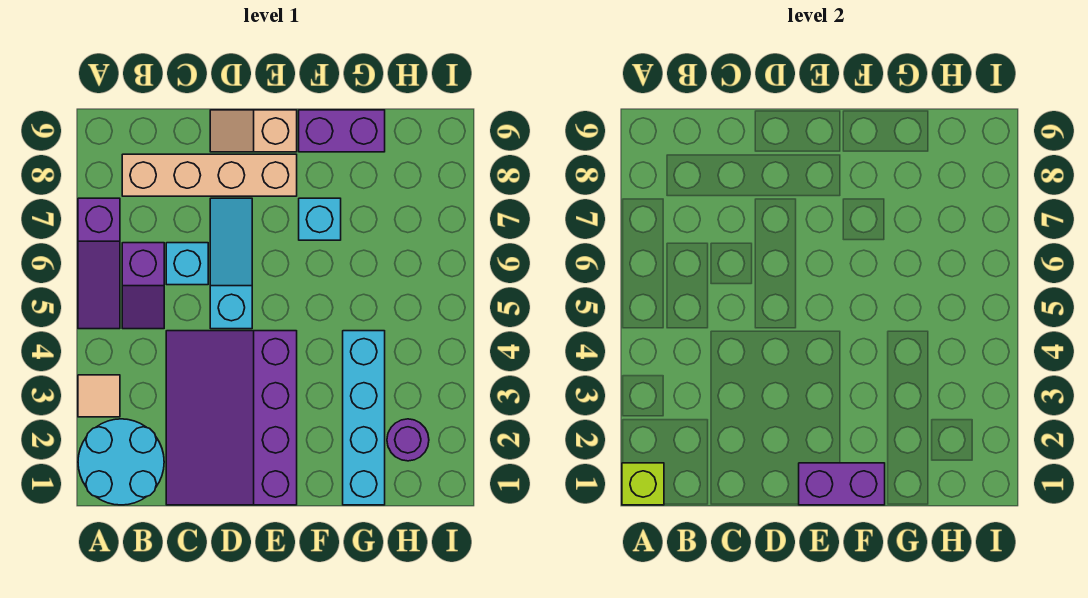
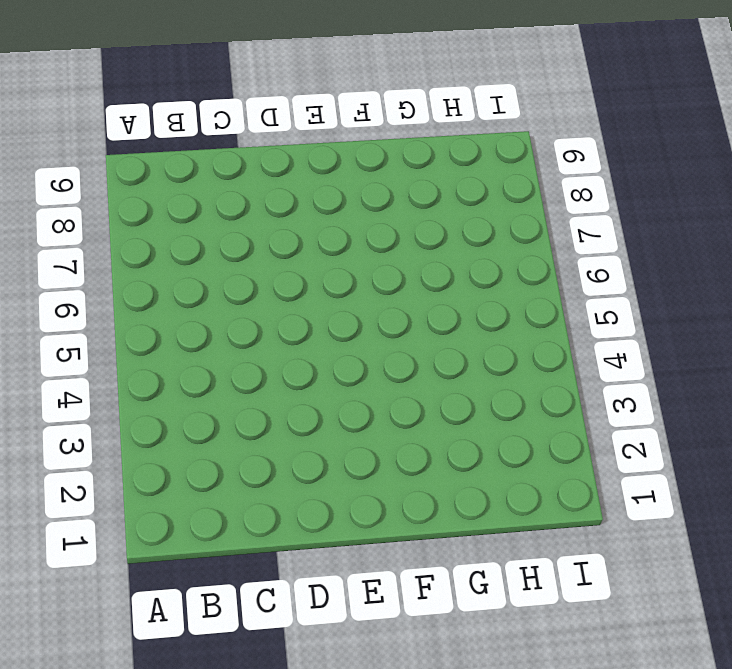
none -> cyan 2x2 round brick [78,419,164,505]
none -> tan 1x1 tile [78,375,120,417]
none -> purple 1x3 slope [78,198,120,329]

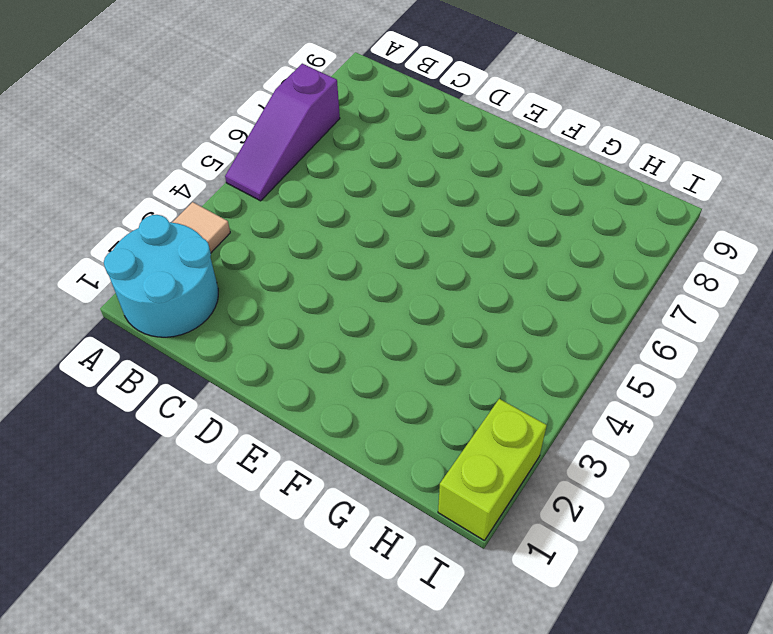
lime 1x2 brick [438,399,547,541] -> none
none -> purple 1x2 slope [122,243,164,329]
none -> tan 1x4 brick [122,154,297,196]
none -> purple 3x4 slope [166,331,297,505]

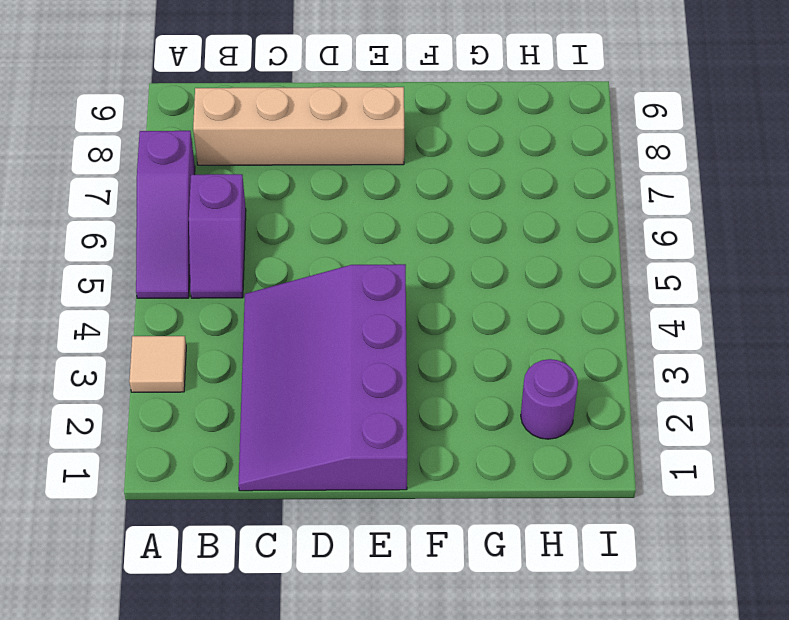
none -> cyan 2x2 round brick [78,419,164,505]
none -> cyan 1x1 brick [166,243,208,285]
none -> cyan 1x3 slope [210,198,252,329]

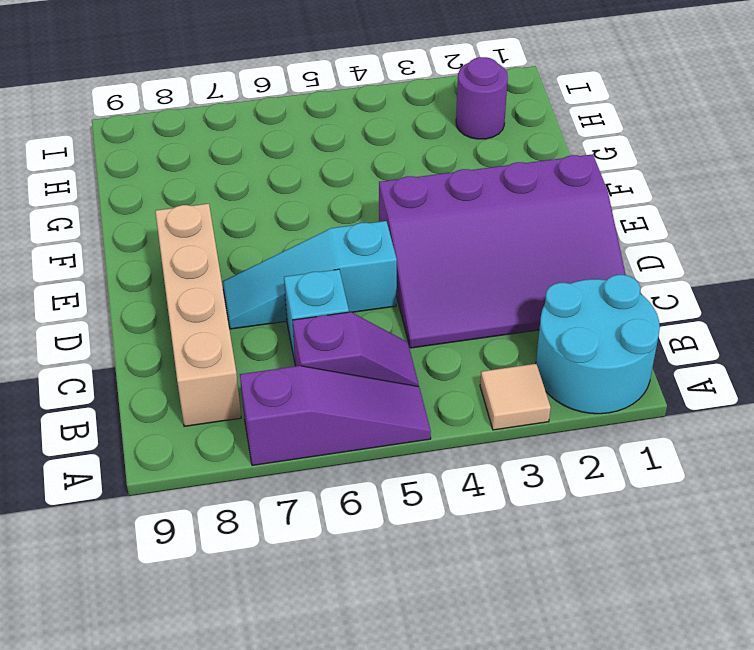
none -> tan 1x2 slope [210,110,297,152]
none -> cyan 1x1 brick [299,198,341,240]
none -> purple 1x2 brick [299,110,385,152]

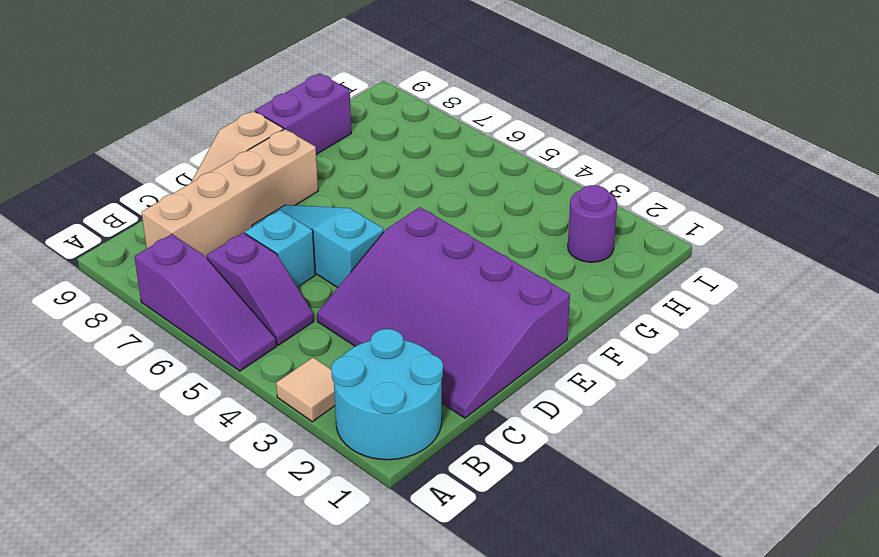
none -> cyan 1x1 brick [299,198,341,240]
none -> cyan 1x4 brick [343,331,385,505]
none -> lime 1x1 brick [622,463,664,505]

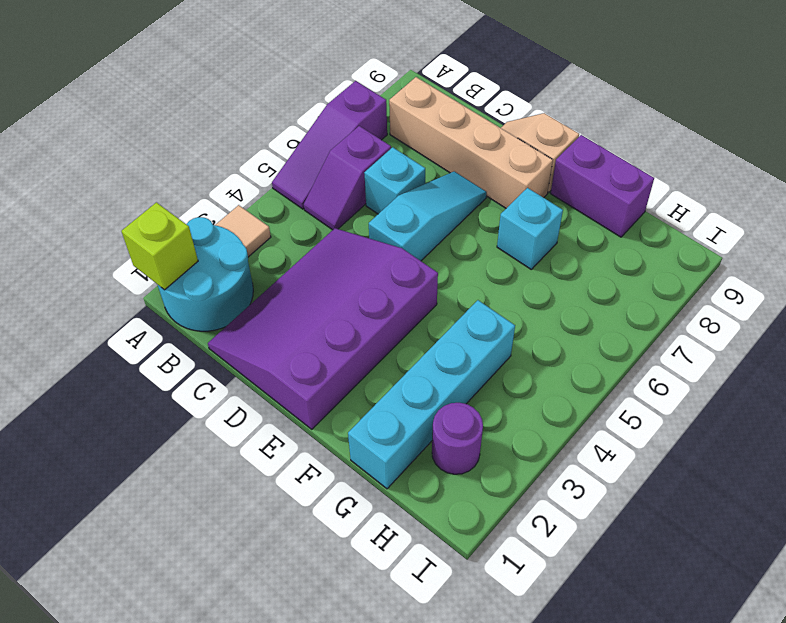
none -> purple 1x2 brick [799,463,885,505]

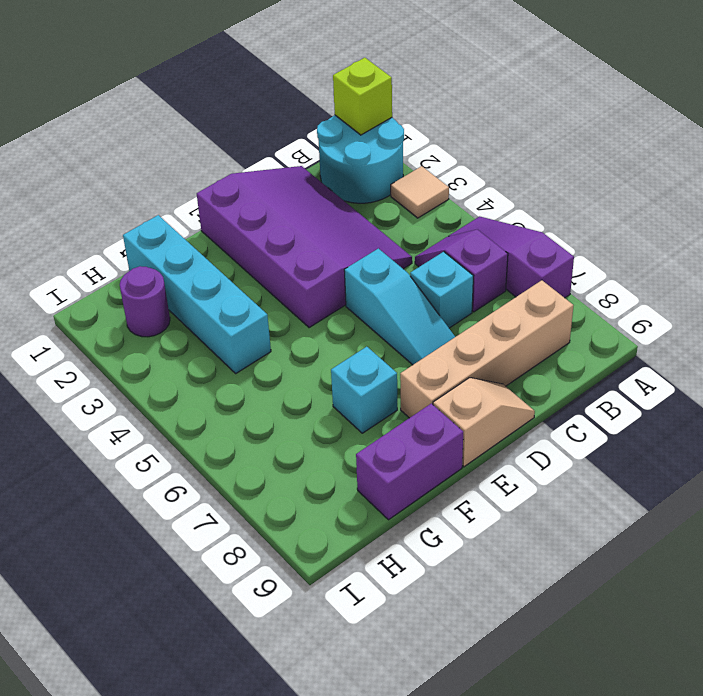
none -> purple 1x2 brick [799,463,885,505]

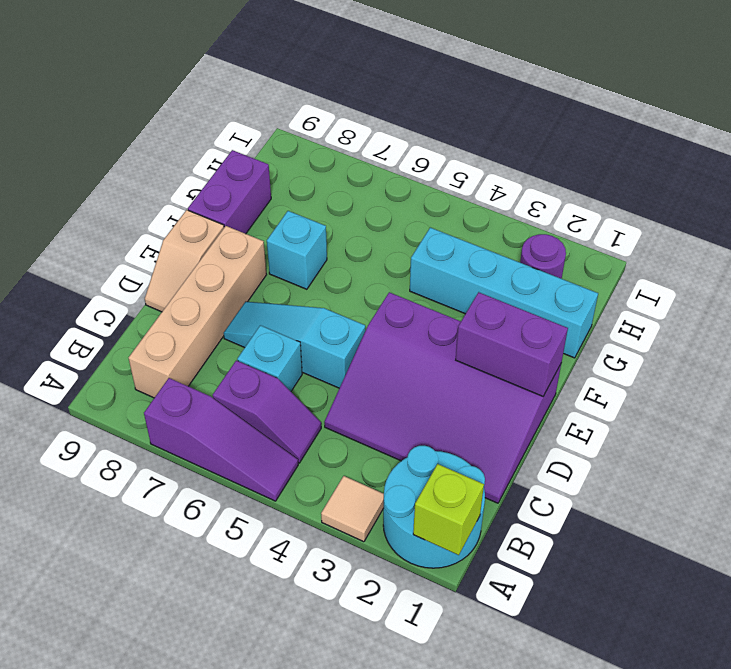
purple 1x2 brick [456,292,568,396] -> purple 1x2 brick turned to [799,463,885,505]

